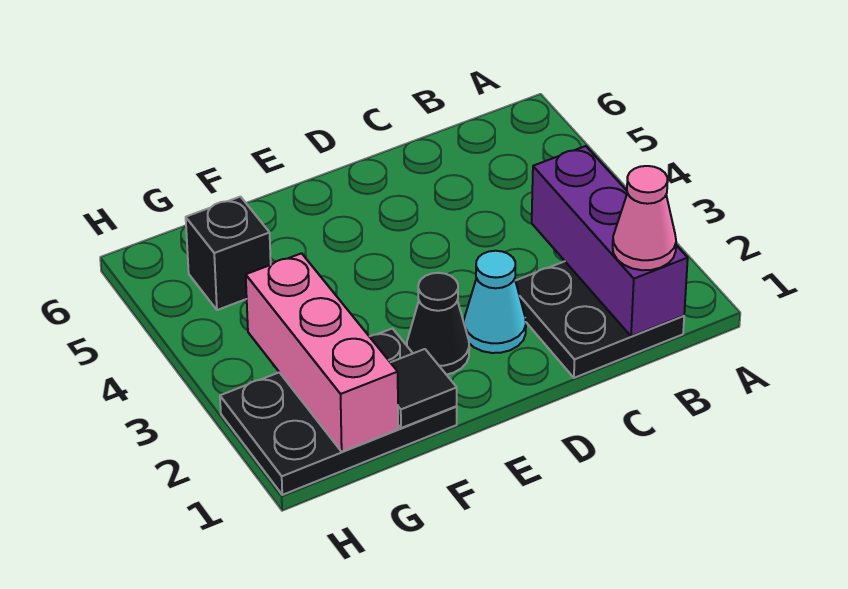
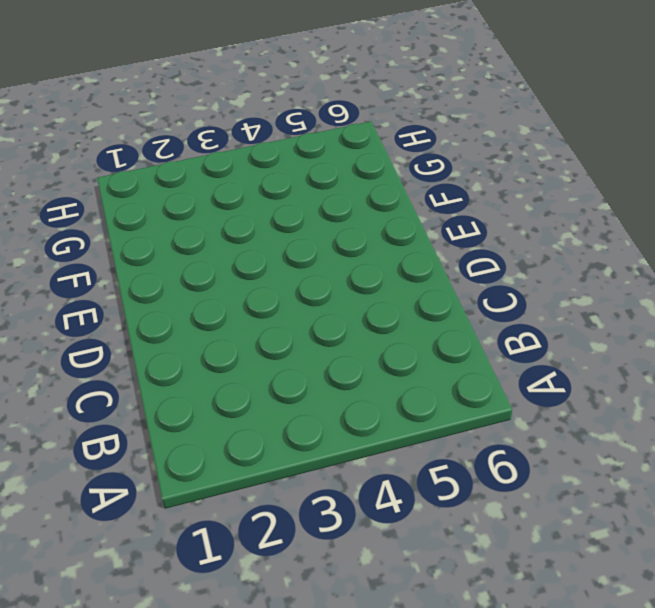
none -> black 2x2 plate [516,261,684,378]
none -> cyan 1x1 cone [464,251,526,353]

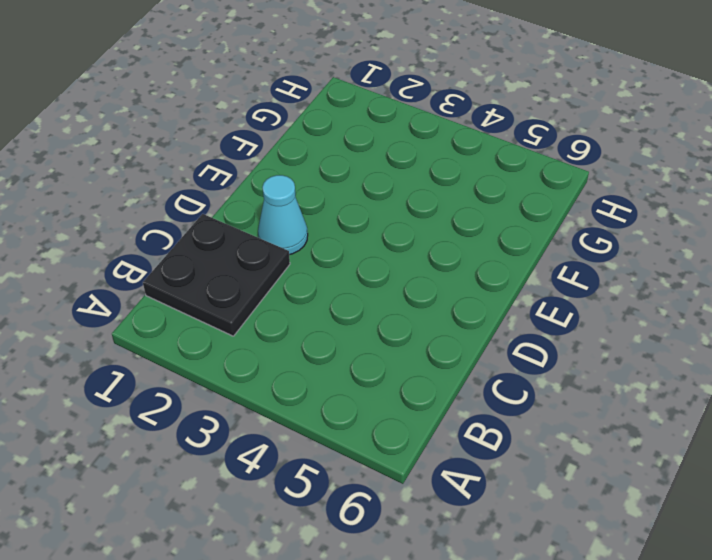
none -> black 1x1 cone [407,273,469,375]
none -> black 2x3 plate [220,328,457,495]

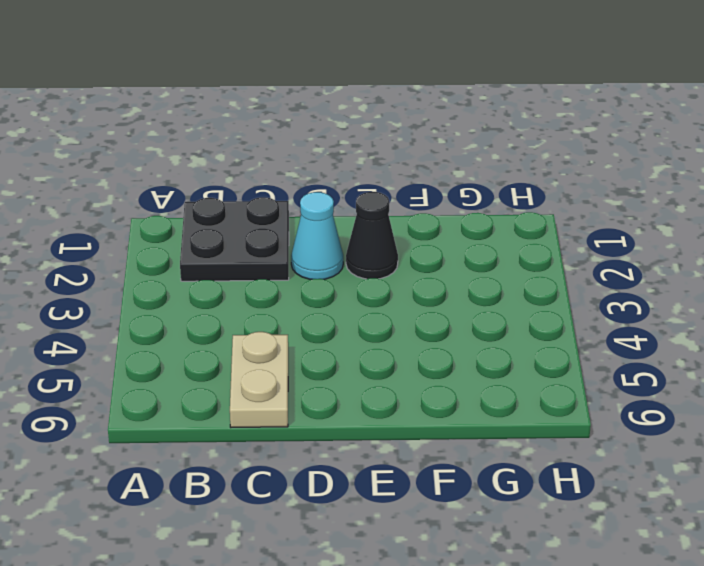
tan 1x2 plate [230,332,288,427] -> none
none -> black 2x3 plate [220,328,457,495]
none -> black 1x1 brick [186,197,271,310]

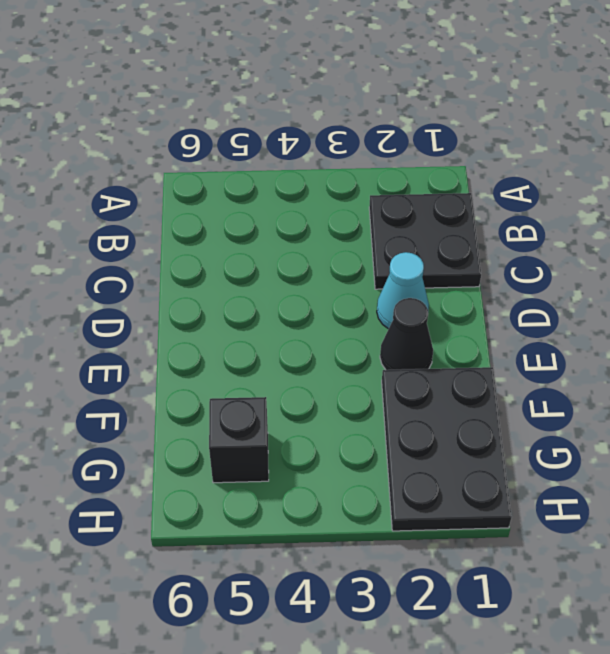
none -> purple 1x3 brick [532,146,688,336]
none -> black 1x1 tile [390,349,457,428]

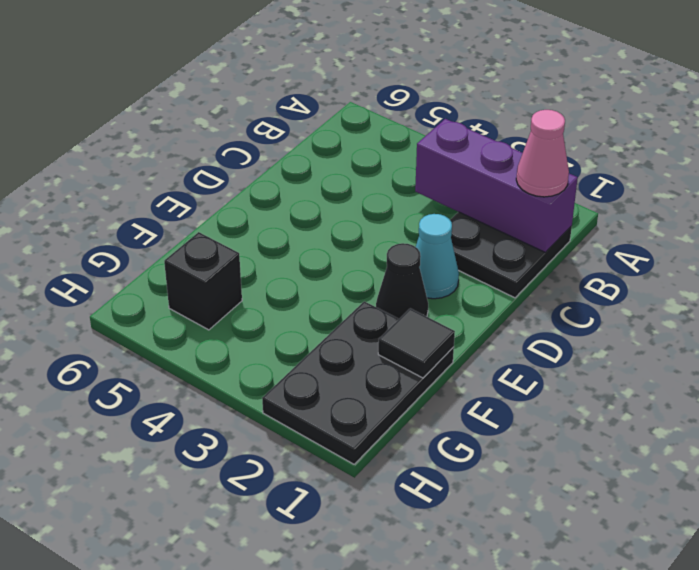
none -> pink 1x3 brick [246,253,398,452]

